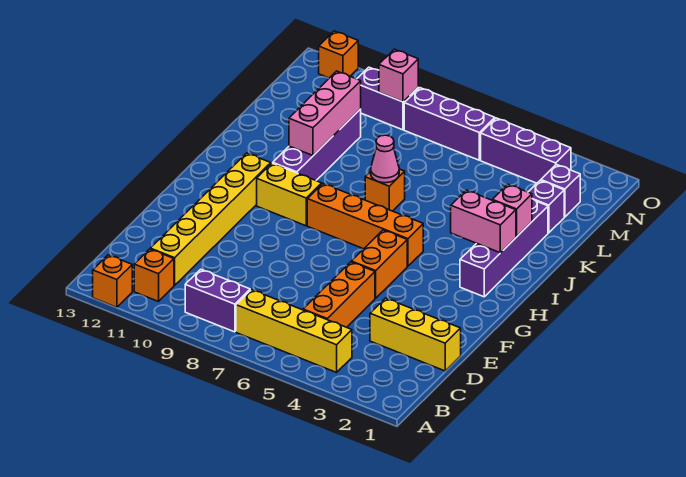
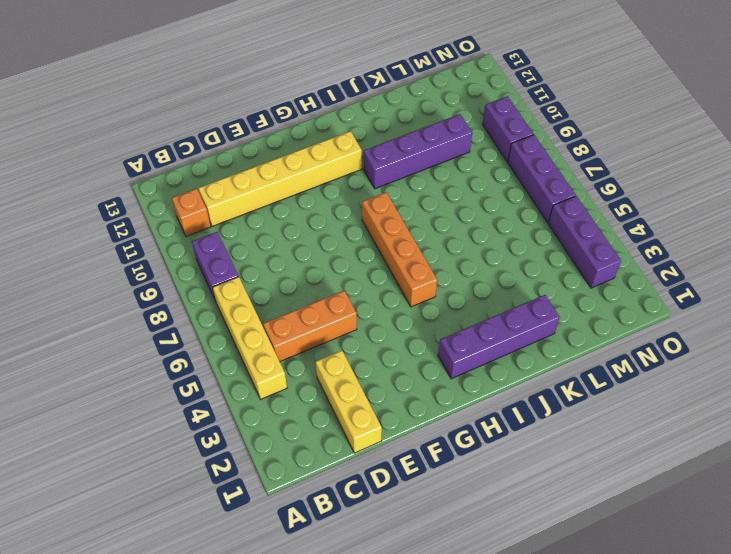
none -> orange 1x1 brick [93,255,132,307]
none -> orange 1x2 brick [352,230,407,298]
none -> yellow 1x2 brick [257,163,322,226]

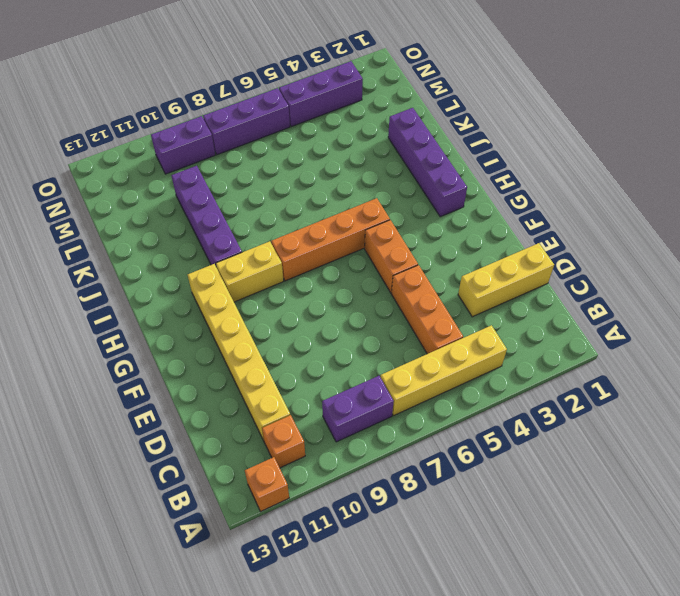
none -> orange 1x1 brick [365,169,405,211]
none -> purple 1x1 brick [529,180,564,233]
none -> purple 1x1 brick [541,164,580,217]

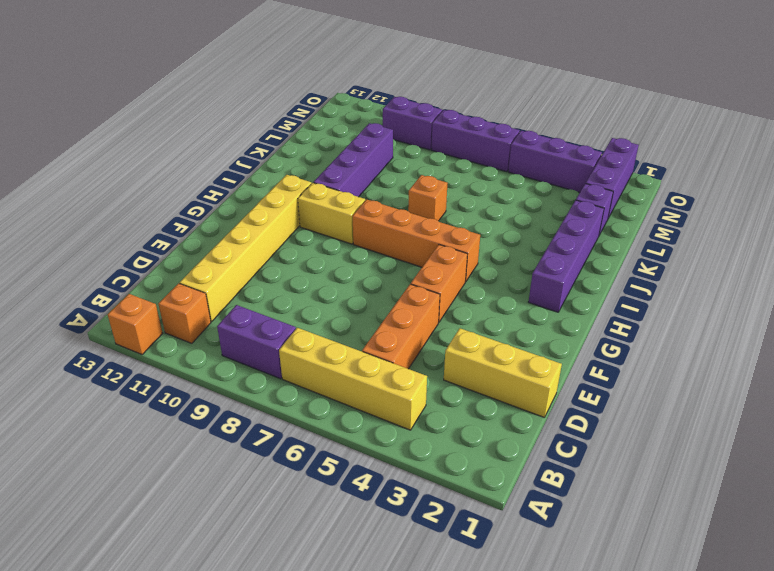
purple 1x3 brick [586,138,639,218] -> purple 1x1 brick [541,164,580,217]
none -> orange 1x1 brick [319,31,358,78]
none -> pink 1x2 brick [451,190,516,253]
none -> pink 1x1 brick [492,184,532,237]

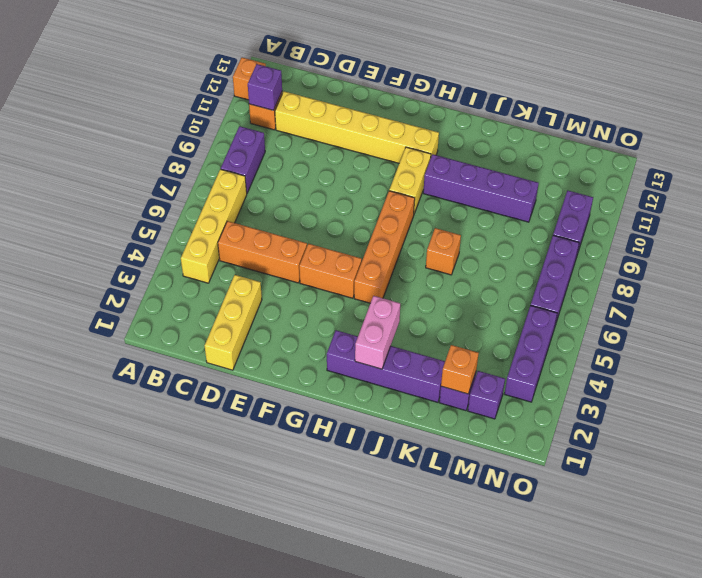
purple 1x1 brick [248,64,282,110] -> none
orange 1x1 brick [441,345,479,394] -> orange 1x1 brick moved to [319,31,358,78]
none -> pink 1x1 brick [492,184,532,237]
none -> pink 1x1 cone [371,135,399,183]
none -> pink 1x3 brick [289,71,361,155]

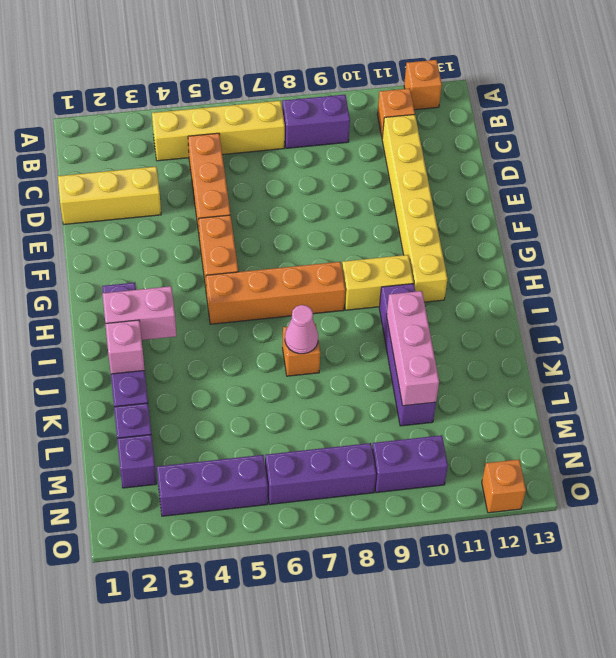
none -> pink 1x1 brick [379,49,418,102]

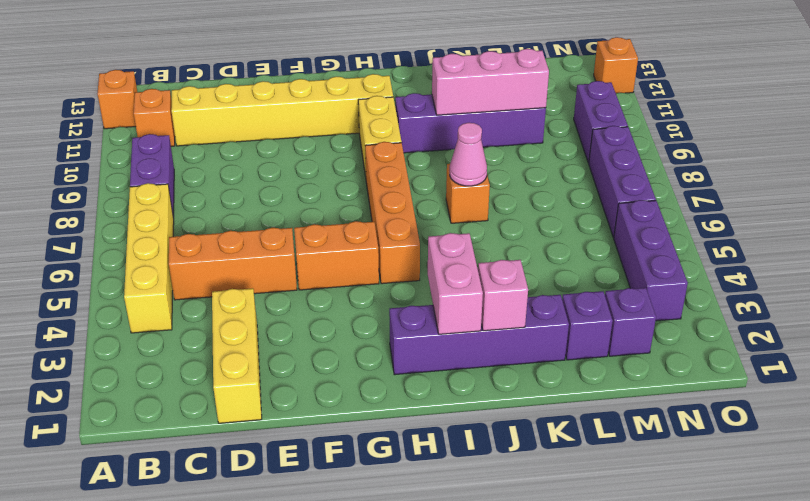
none -> pink 1x1 brick [379,49,418,102]

